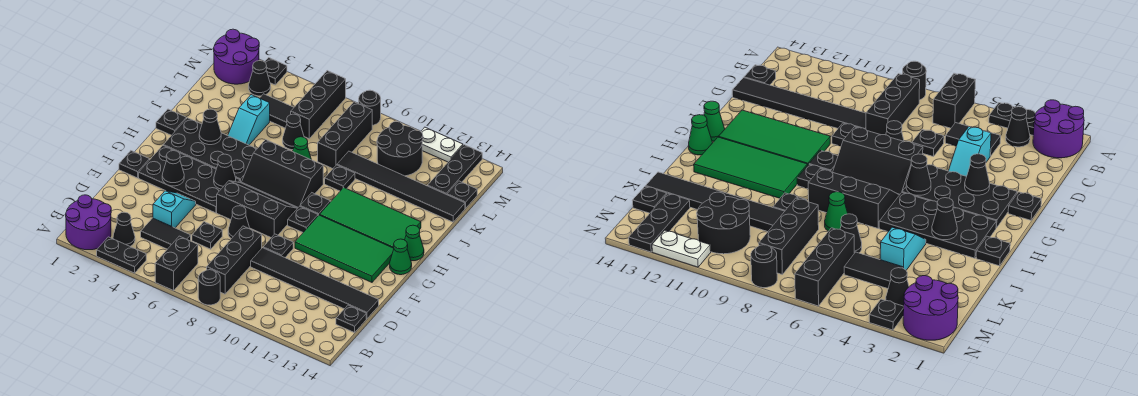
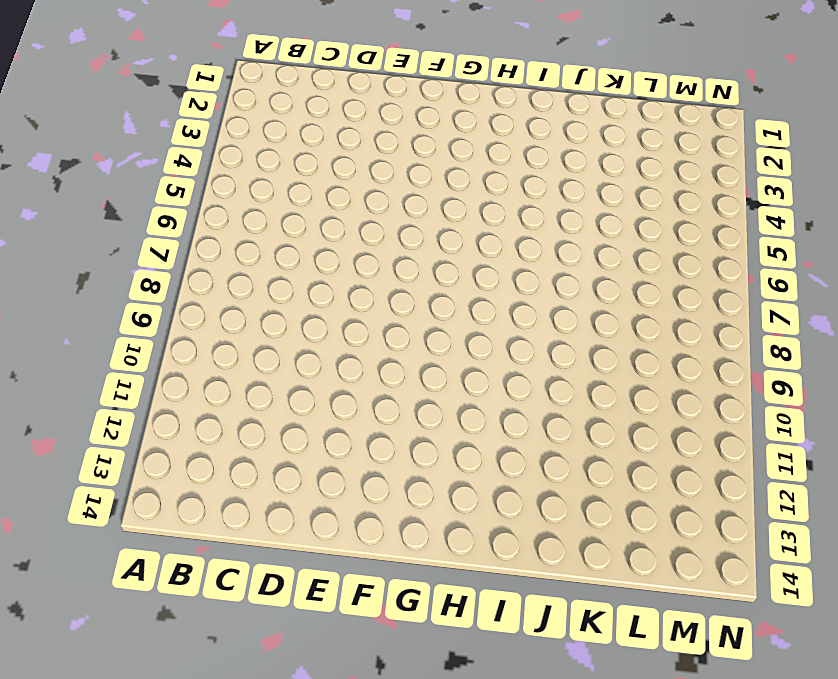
none -> purple 2x2 round brick [66,195,111,250]
none -> black 1x2 plate [97,237,146,273]
none -> black 1x2 brick [155,236,198,290]
none -> black 1x1 round brick [198,270,220,305]

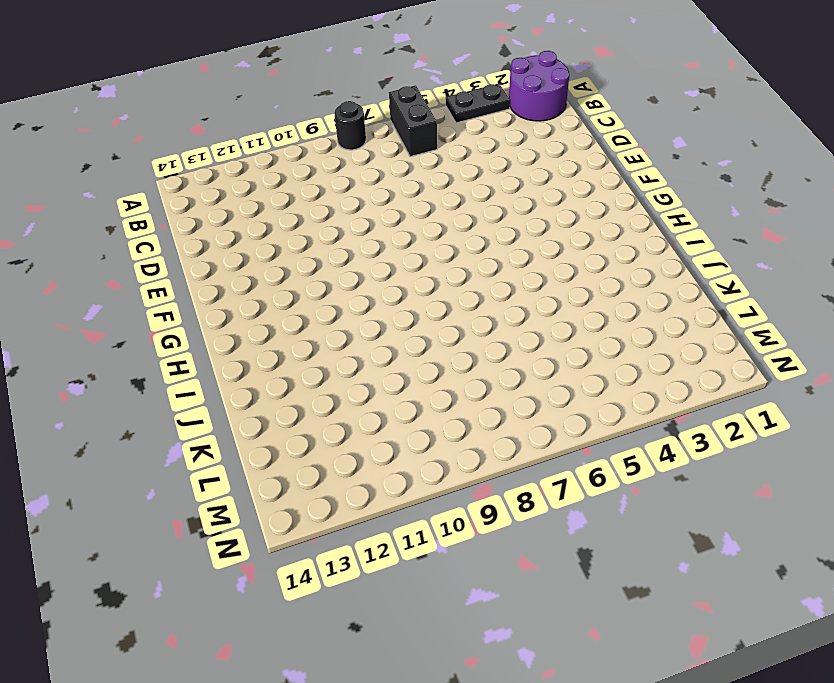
none -> black 1x1 cone [113,212,135,246]
none -> black 1x3 brick [207,226,262,294]
none -> black 1x2 tile [141,218,191,249]
none -> black 1x1 plate [336,305,366,333]

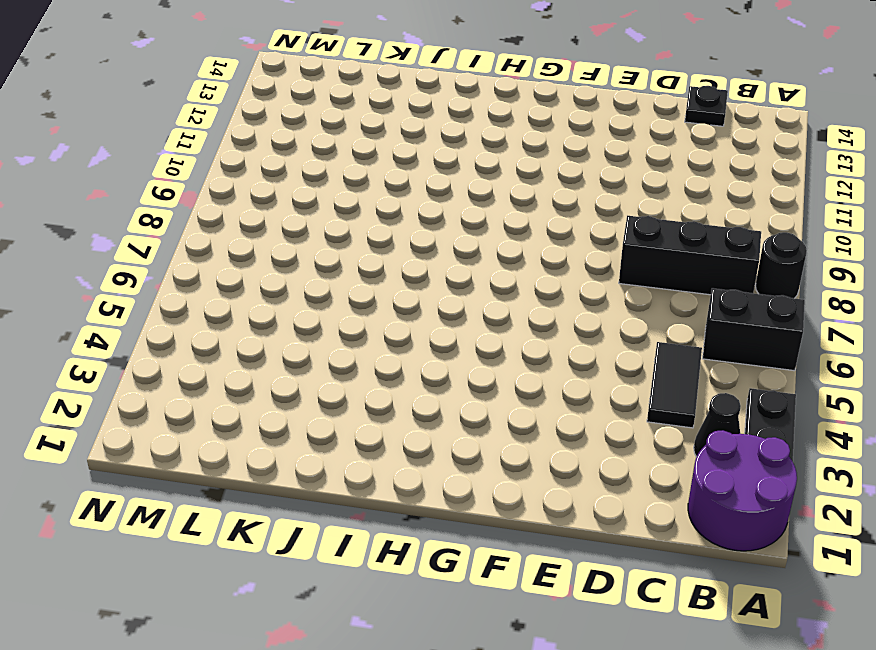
none -> cyan 1x2 slope [153,191,196,228]
none -> black 1x1 plate [192,222,222,249]
none -> black 1x6 tile [251,248,379,319]
none -> black 1x1 cone [228,206,250,239]

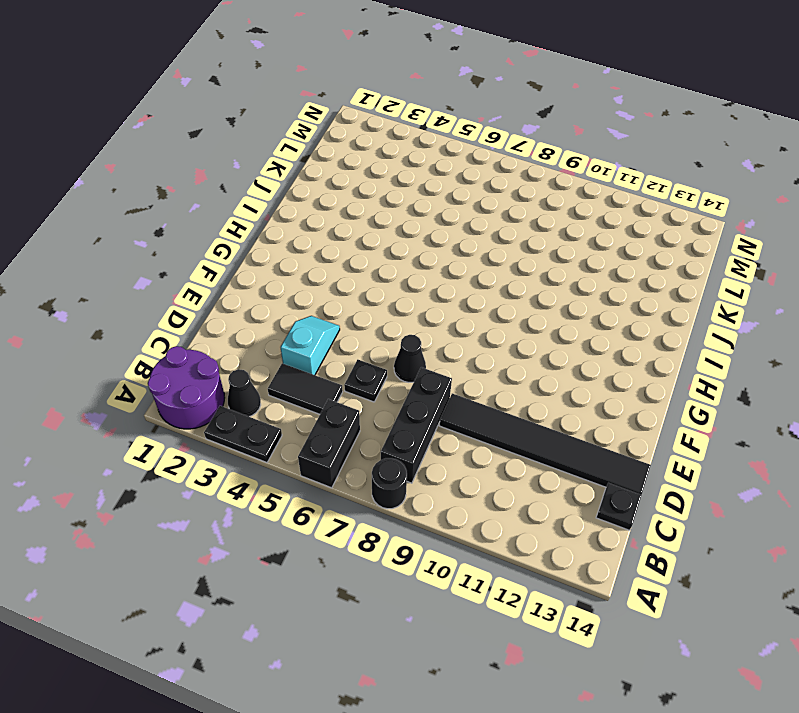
none -> black 1x1 plate [263,234,293,257]
none -> black 1x1 plate [119,151,149,178]
none -> black 2x4 plate [139,146,240,213]
none -> black 2x3 slope [217,181,297,238]

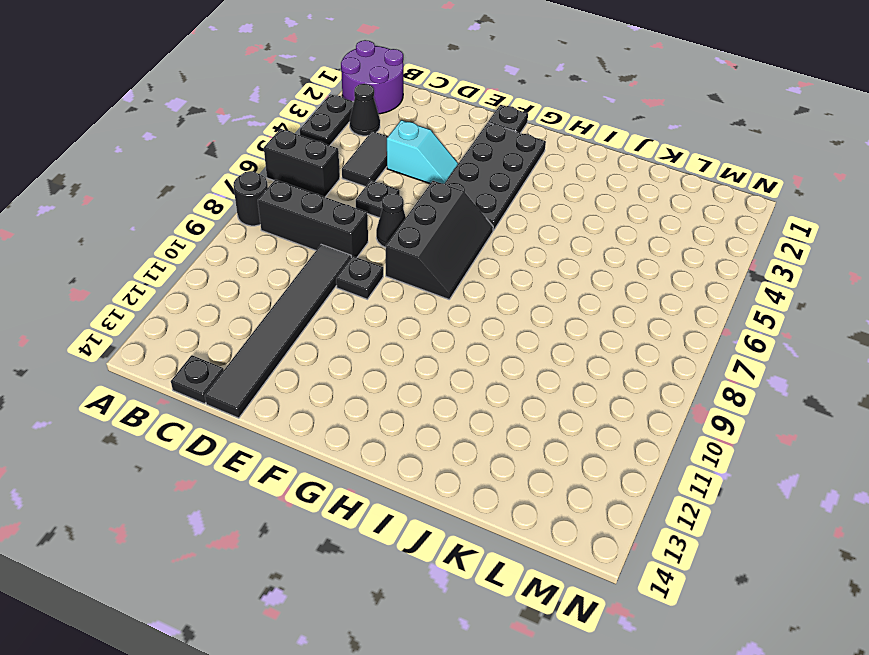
none -> green 2x4 tile [295,215,394,282]
none -> black 1x1 plate [288,206,318,232]
none -> green 1x1 cone [390,239,412,275]
none -> black 2x4 plate [163,118,257,183]

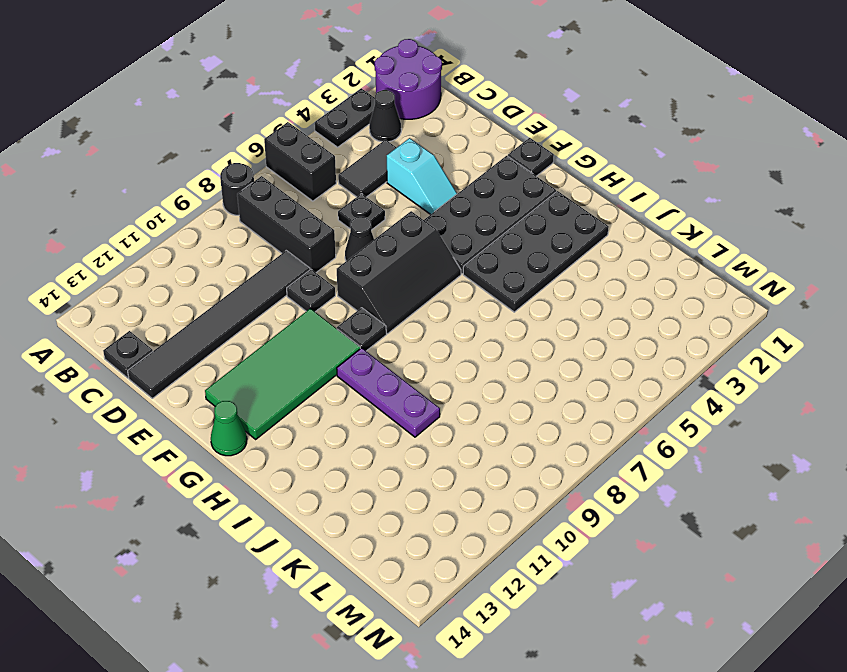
purple 1x3 plate [337,348,440,437] -> green 2x4 tile [320,188,421,248]
none -> black 2x3 slope [241,140,323,208]
none -> black 1x1 plate [300,193,330,216]
none -> green 1x1 cone [405,225,424,261]
none -> black 1x1 plate [156,109,186,135]

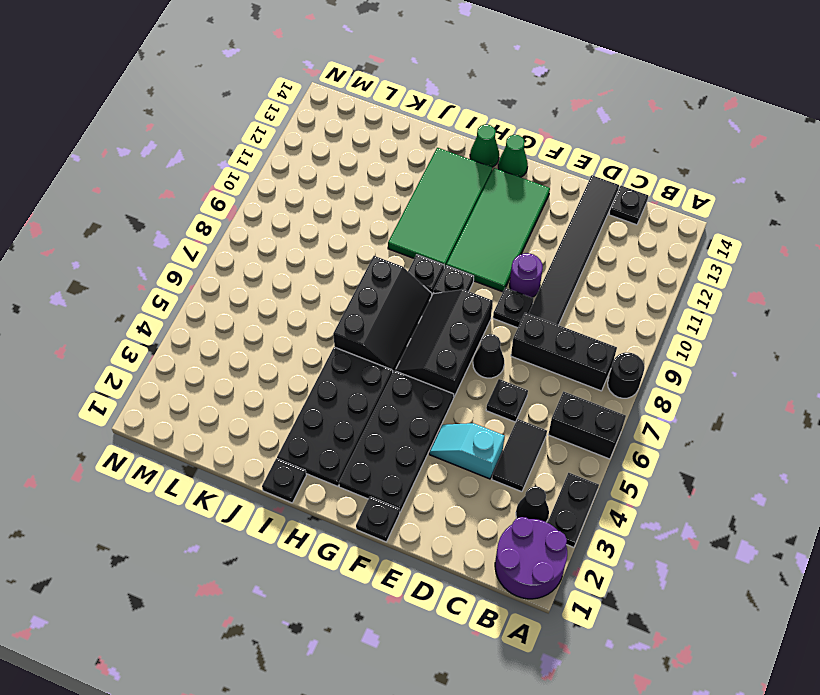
purple 1x1 round brick [510,253,543,298] -> none
none -> cyan 1x2 slope [228,95,270,145]
none -> green 1x1 cone [293,137,311,160]
none -> black 1x1 plate [325,165,355,191]
none -> black 1x1 cone [283,114,304,150]

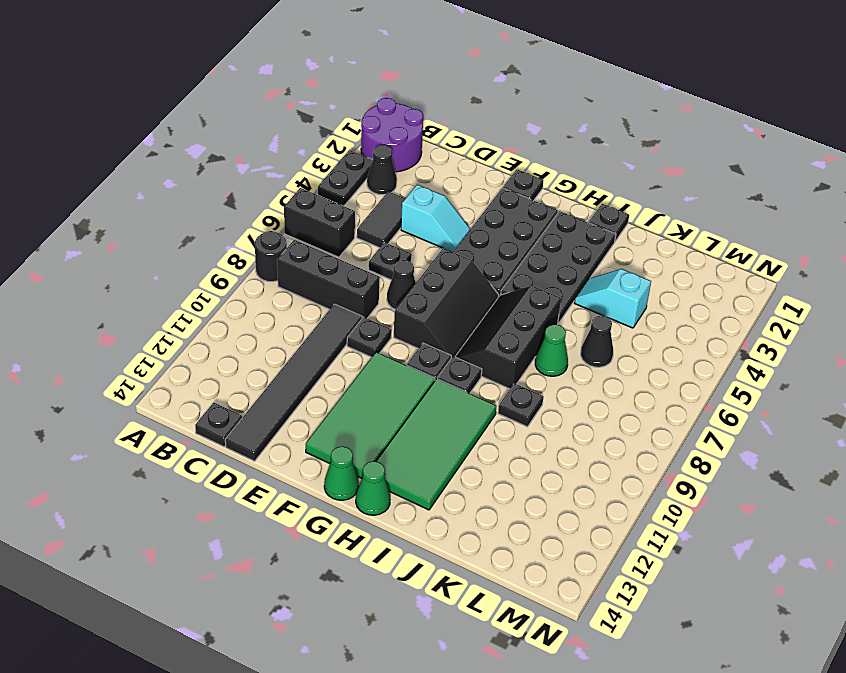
none -> black 1x3 brick [318,102,372,169]
none -> black 1x6 tile [337,151,465,222]
none -> black 1x2 tile [260,94,294,128]
none -> black 1x3 brick [291,71,346,139]

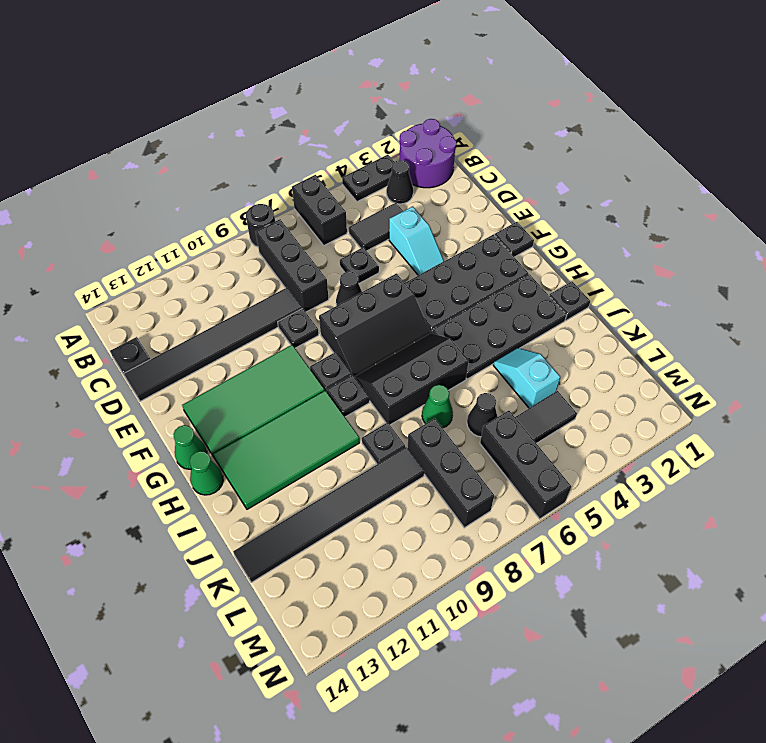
none -> black 2x2 round brick [377,121,423,176]
none -> black 1x3 plate [428,145,482,195]
none -> black 1x1 plate [447,181,477,208]
none -> purple 2x2 round brick [214,29,259,84]

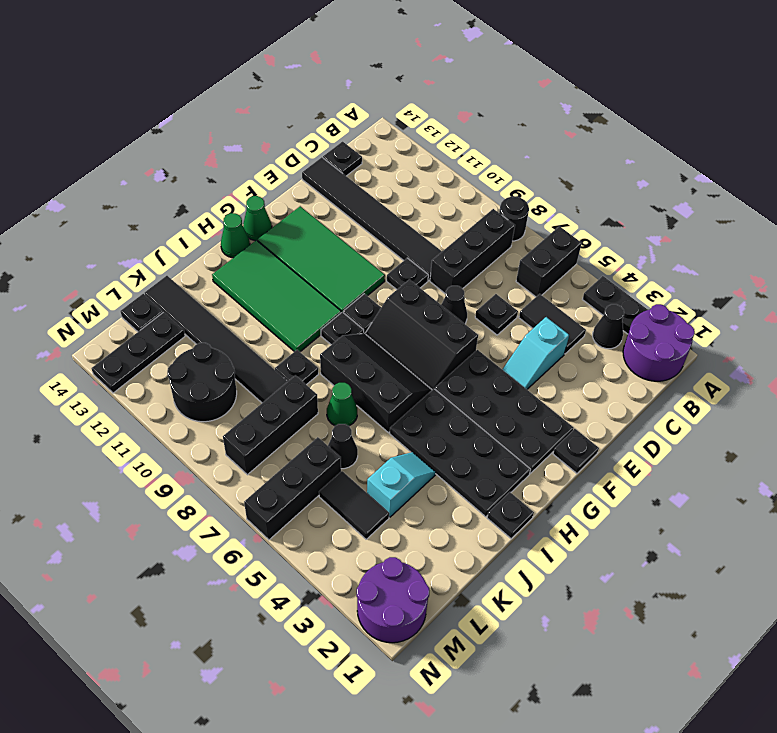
none -> black 1x1 cone [249,61,271,96]
none -> black 1x1 plate [265,58,287,85]
none -> black 1x1 round brick [358,90,381,125]
none -> white 1x2 plate [421,127,463,162]

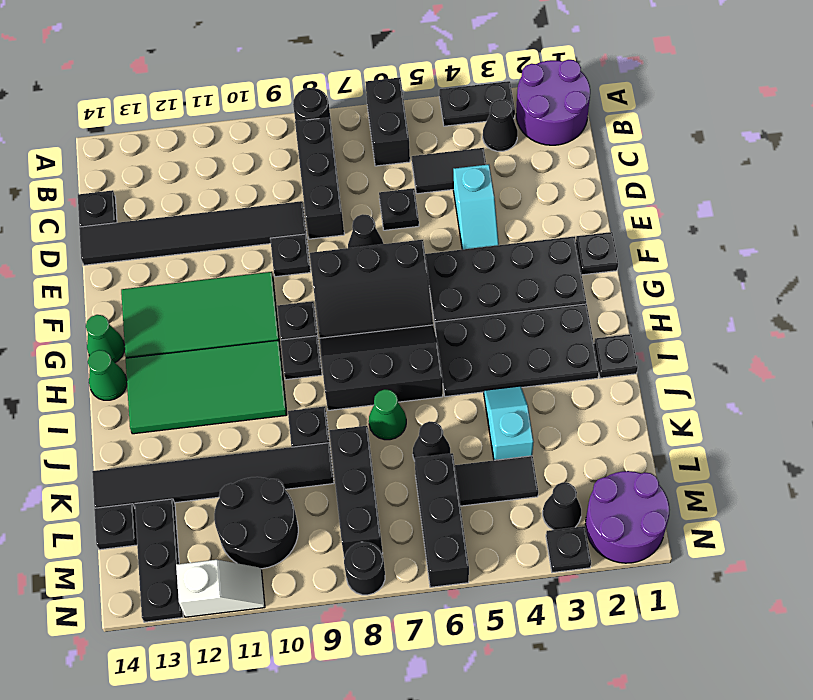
white 1x2 slope [176,560,265,617] -> white 1x2 plate [421,127,463,162]
none -> black 1x1 cone [162,151,184,186]
none -> black 1x1 cone [214,154,236,189]
none -> black 1x1 cone [199,109,221,145]

